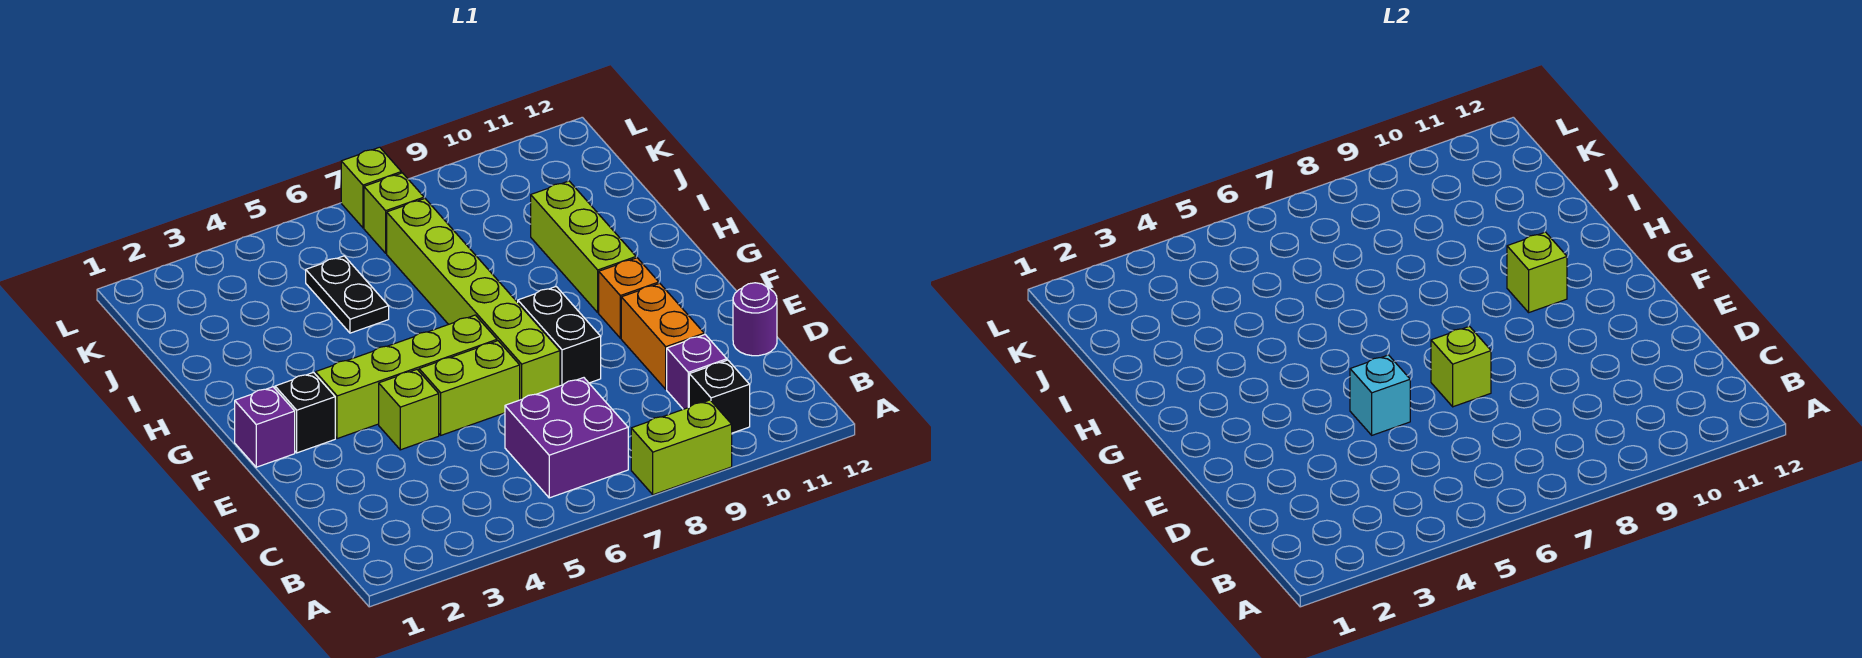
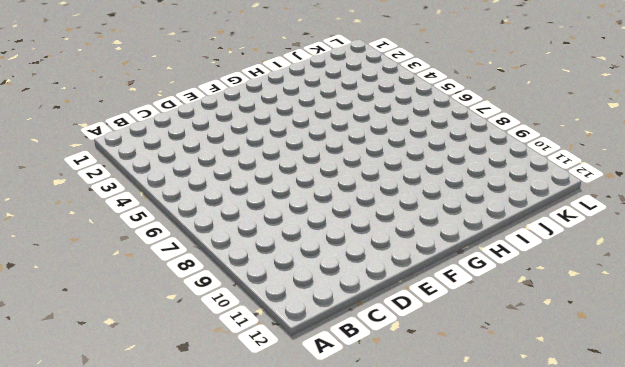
none -> lime 1x2 brick [631,400,732,495]
none -> purple 2x2 brick [505,378,628,498]
none -> black 1x1 brick [689,360,750,433]

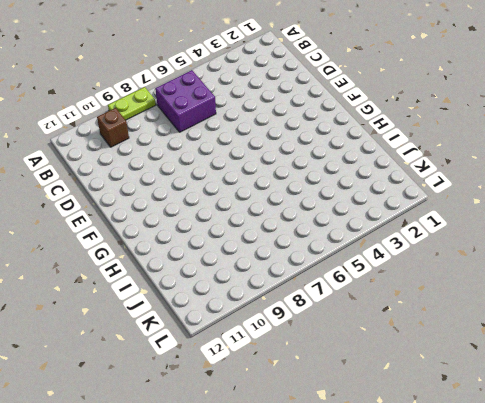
lime 1x2 plate [108,87,156,120] -> lime 1x2 brick [631,400,732,495]
brown 1x1 brick [97,108,129,147] -> black 1x1 brick [689,360,750,433]
none -> purple 1x1 brick [667,335,727,409]
none -> orange 1x2 brick [621,283,704,389]
none -> purple 1x1 round brick [733,283,777,356]

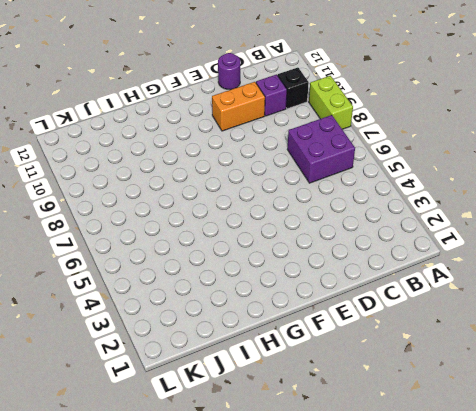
none -> lime 1x1 brick [379,370,439,450]
none -> lime 1x2 brick [419,341,520,435]
none -> lime 1x6 brick [387,199,560,400]

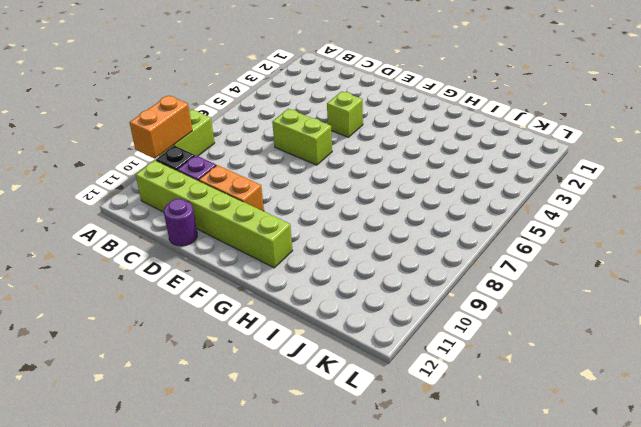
orange 1x2 brick [130,95,192,158] -> none
lime 1x6 brick [136,160,293,268] -> lime 1x6 brick moved to [387,199,560,400]
lime 1x2 brick [272,109,332,165] -> lime 1x2 brick turned to [419,341,520,435]
none -> purple 2x2 brick [505,378,628,498]
none -> black 1x2 brick [518,287,601,386]
none -> purple 1x1 brick [235,387,295,467]

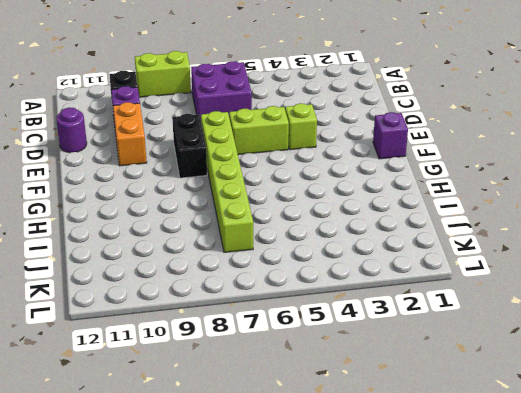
none -> black 1x1 brick [275,373,335,453]
none -> lime 1x4 brick [316,315,497,439]
none -> orange 1x1 brick [599,258,659,338]

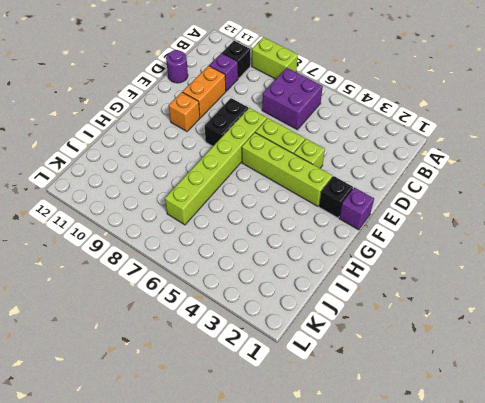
none -> lime 1x3 brick [531,181,636,312]
none -> black 1x2 plate [306,256,389,333]
none -> lime 1x1 brick [364,173,424,253]

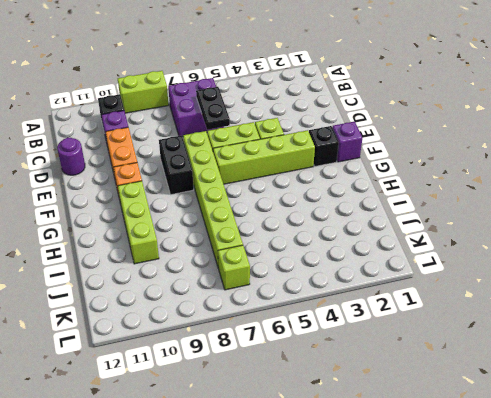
black 1x2 plate [196,87,230,130] -> black 1x2 plate moved to [306,256,389,333]
none -> lime 1x1 brick [341,147,401,228]
none -> cyan 1x1 brick [1350,355,1410,435]
none -> lime 1x1 brick [1431,326,1491,407]

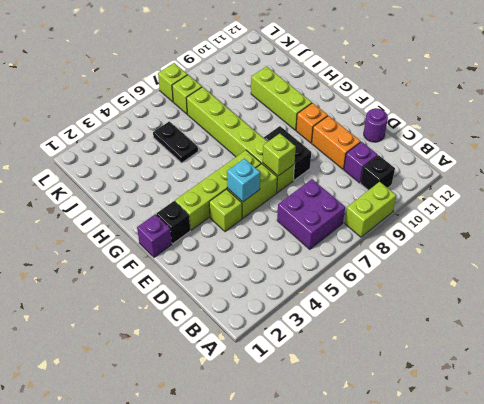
none -> lime 1x1 brick [1507,232,1567,312]

